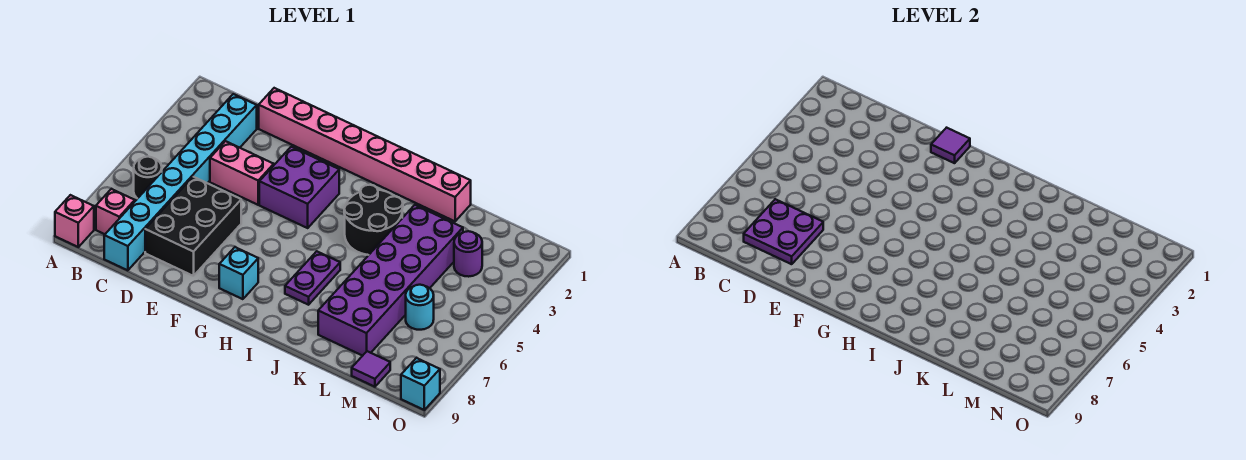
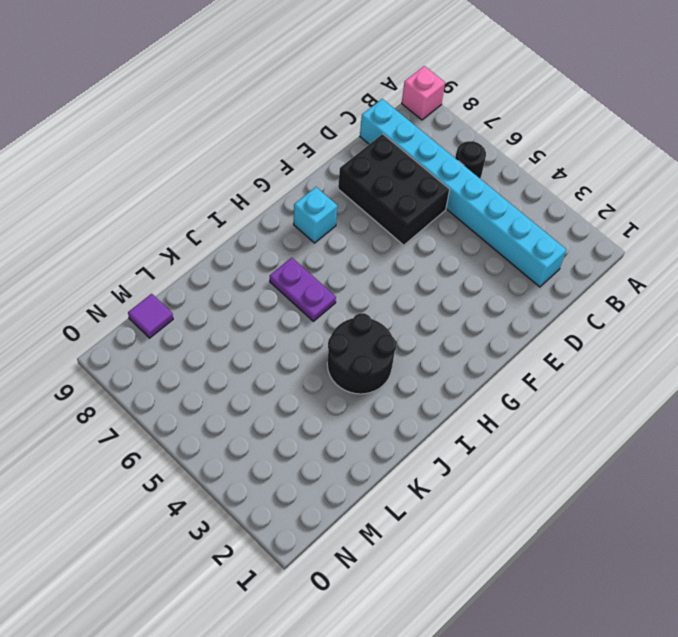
none -> pink 1x1 brick [96,189,135,234]
none -> pink 1x8 brick [259,88,471,221]
none -> pink 1x2 brick [210,141,274,205]

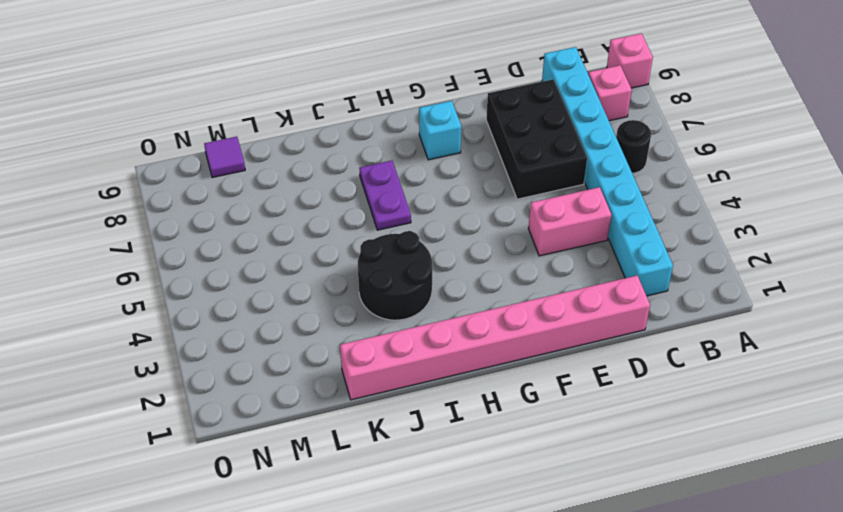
none -> purple 2x2 brick [259,147,339,228]
none -> purple 2x6 brick [318,205,463,356]
none -> purple 1x1 round brick [454,231,482,277]

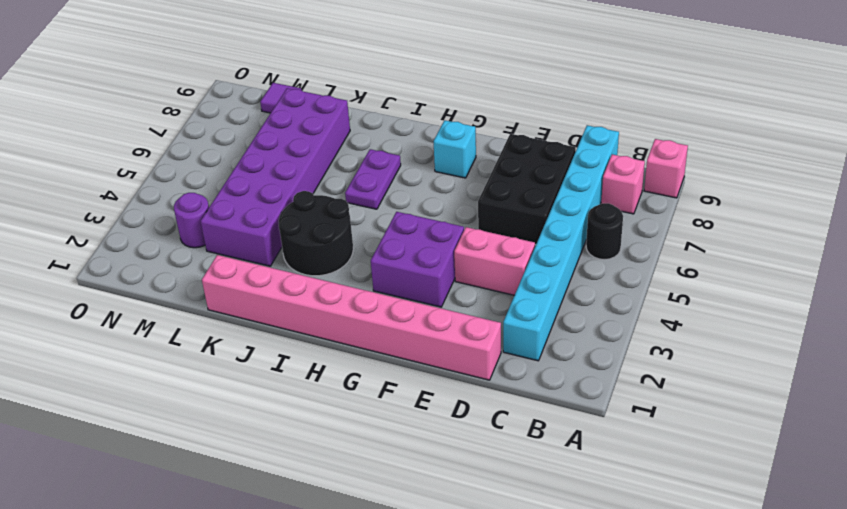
none -> cyan 1x1 round brick [406,285,434,330]
none -> cyan 1x1 brick [401,358,440,410]
none -> purple 2x2 plate [744,199,823,264]

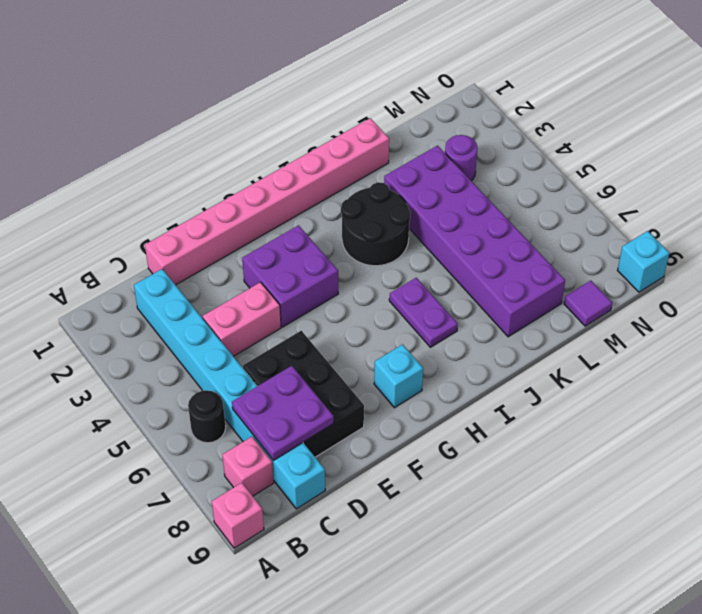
none -> cyan 1x1 round brick [406,285,434,330]
none -> purple 1x1 tile [931,128,970,163]

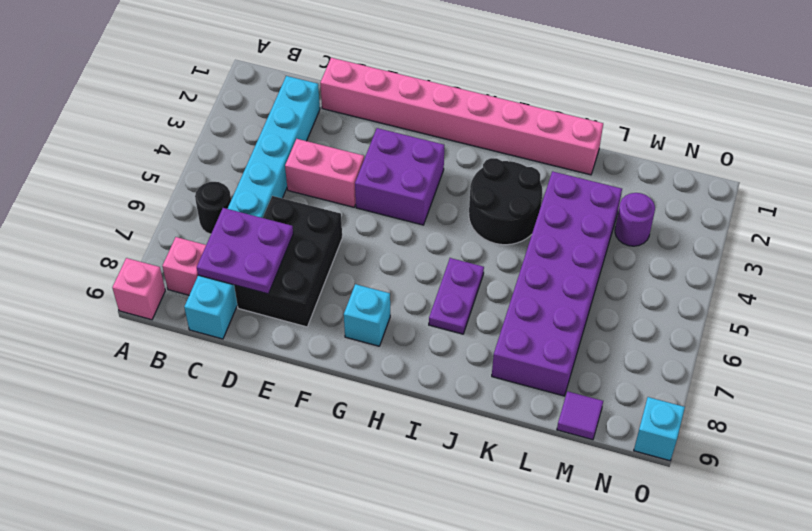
none -> cyan 1x1 round brick [406,285,434,330]
none -> purple 1x1 tile [931,128,970,163]

